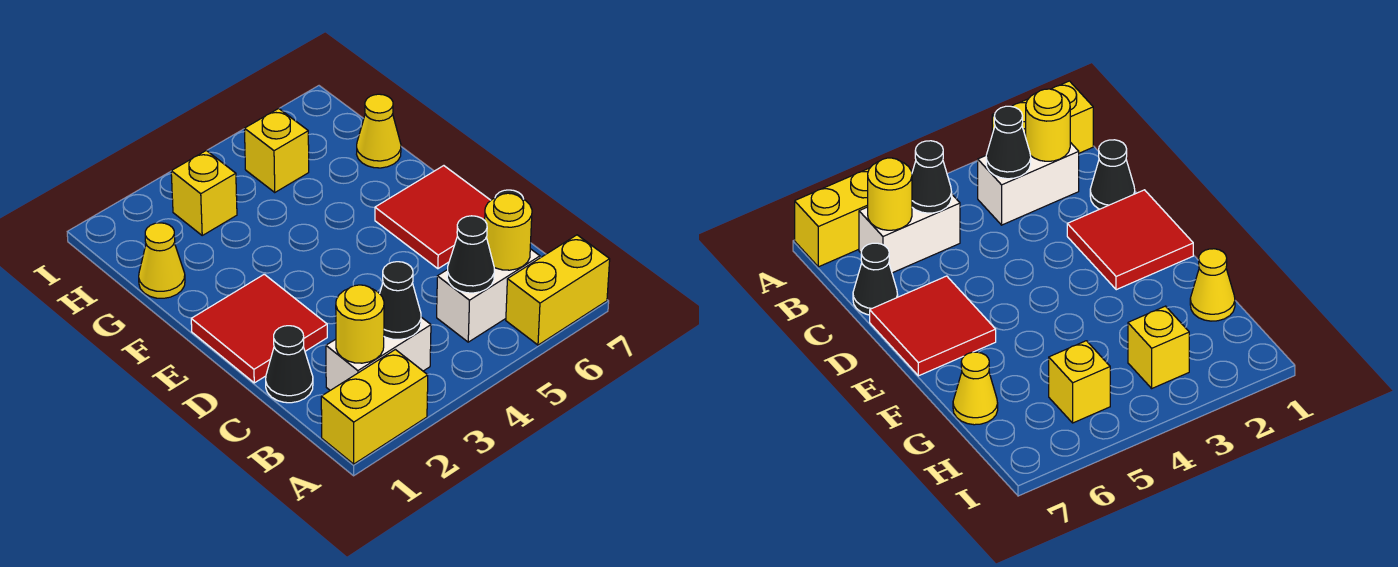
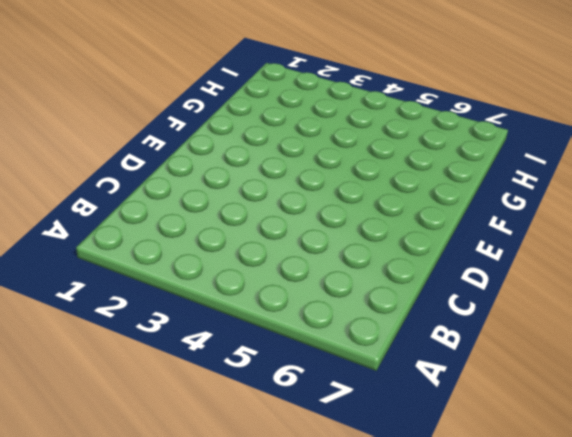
none -> yellow 1x2 brick [321,350,428,464]
none -> yellow 1x2 brick [506,235,610,345]
none -> white 1x2 brick [326,317,431,390]

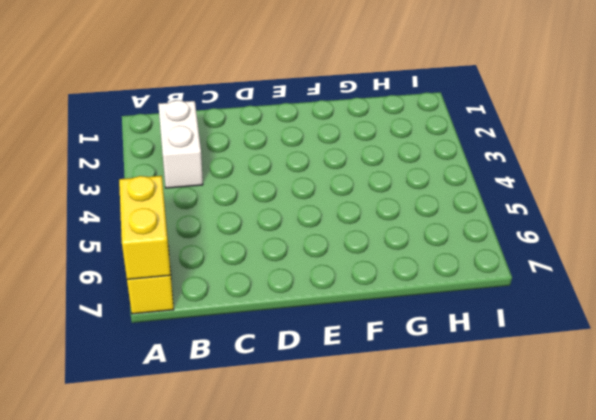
yellow 1x2 brick [119,176,170,279] -> yellow 1x2 brick moved to [321,350,428,464]
none -> white 1x2 brick [437,249,540,342]
none -> black 1x1 cone [266,326,313,403]
none -> black 1x1 cone [853,243,898,315]

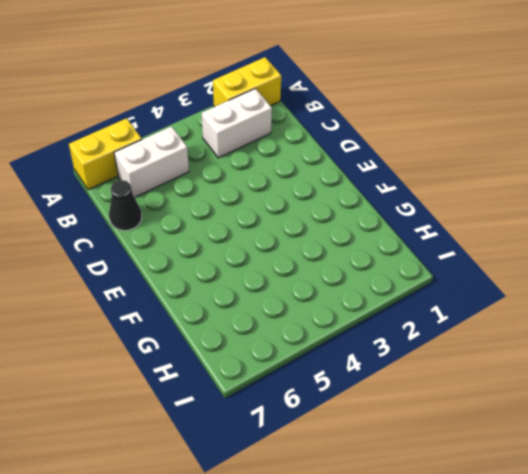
none -> black 1x1 cone [266,326,313,403]
none -> red 2x2 tile [191,274,327,383]
none -> red 2x2 tile [375,166,491,269]

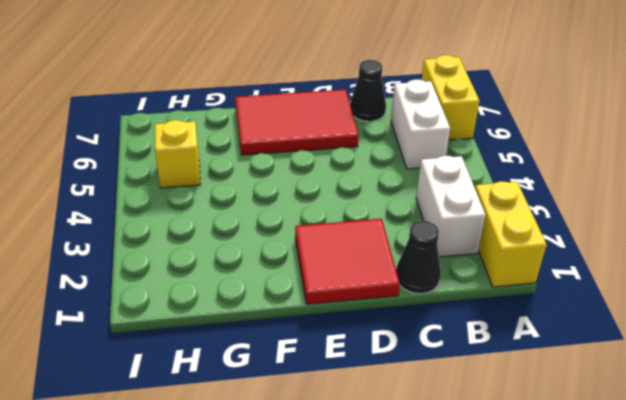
red 2x3 tile [235,89,359,155] -> red 2x2 tile [375,166,491,269]
none -> yellow 1x1 cone [139,223,185,298]
none -> yellow 1x1 cone [357,94,401,168]
none -> yellow 1x1 brick [171,150,237,235]

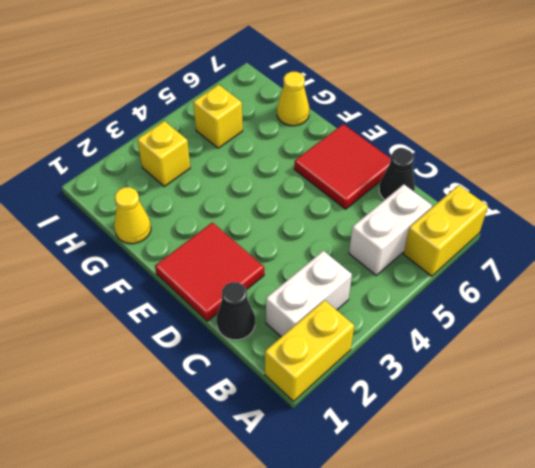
none -> yellow 1x1 round brick [336,285,384,363]
none -> black 1x1 cone [380,262,421,340]
none -> black 1x1 cone [447,216,494,293]

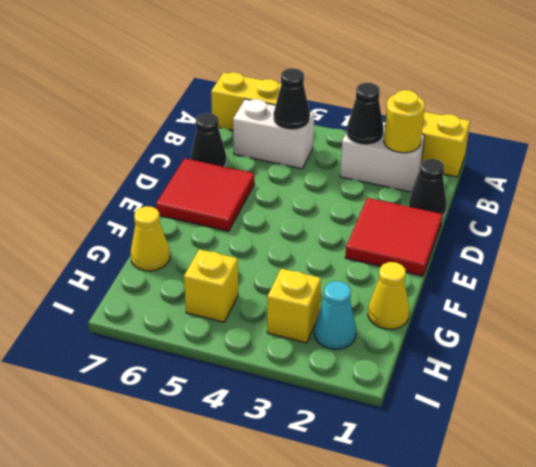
cyan 1x1 cone [314,281,356,349] -> none
none -> yellow 1x1 round brick [485,193,532,270]

